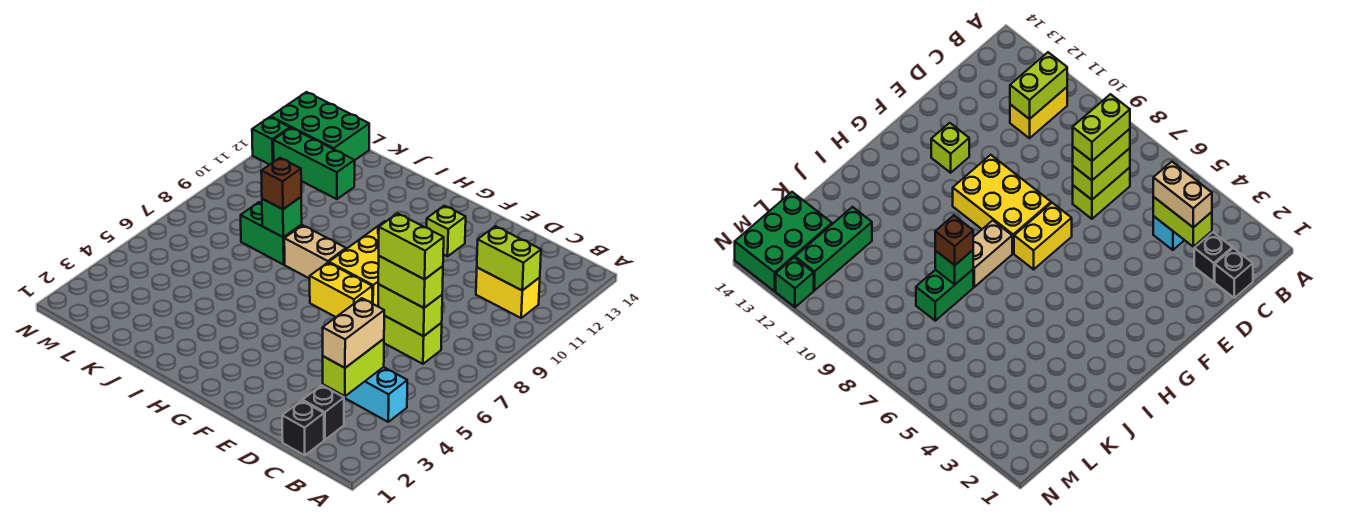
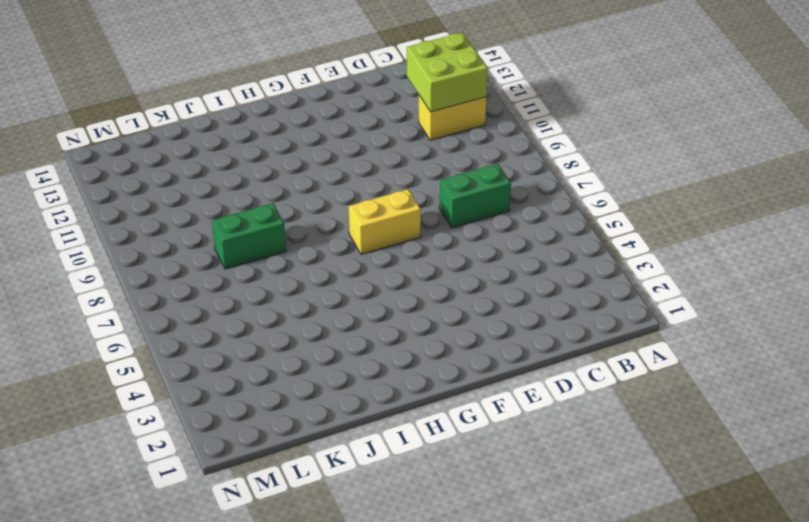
lime 2x2 brick [407,33,488,112] -> lime 1x2 brick [477,226,541,291]
green 1x2 brick [439,164,511,228] -> lime 1x2 brick [384,316,442,364]
none -> cyan 1x2 brick [343,367,407,422]
none -> black 1x1 brick [282,401,324,455]
none -> black 1x1 brick [303,385,344,440]

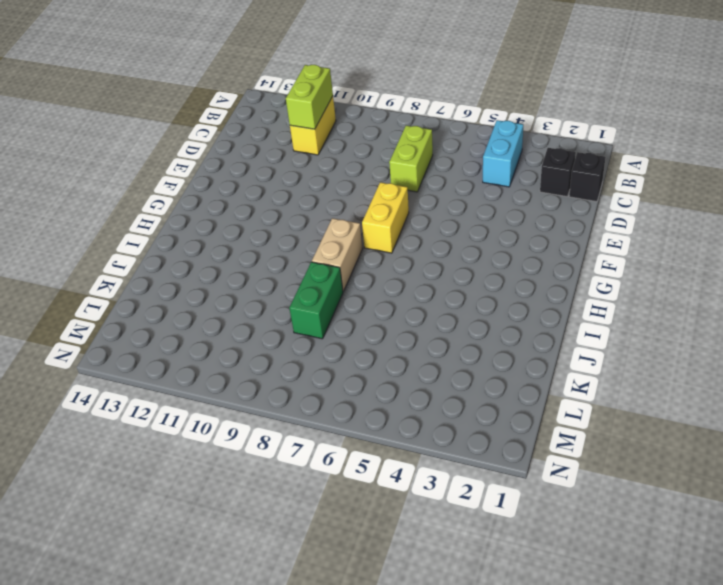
none -> yellow 2x3 brick [329,221,386,306]
none -> lime 1x1 brick [427,206,466,256]
none -> green 1x3 brick [273,128,355,199]

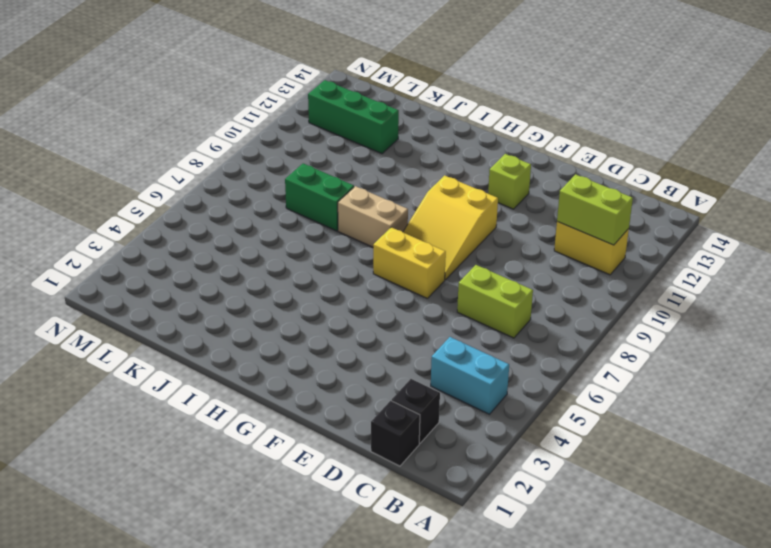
yellow 2x3 slope [403,175,498,280] -> yellow 2x3 brick [329,221,386,306]
none -> green 2x3 brick [271,92,369,160]
none -> green 1x1 brick [252,117,290,165]
none -> lime 1x2 brick [323,339,384,396]

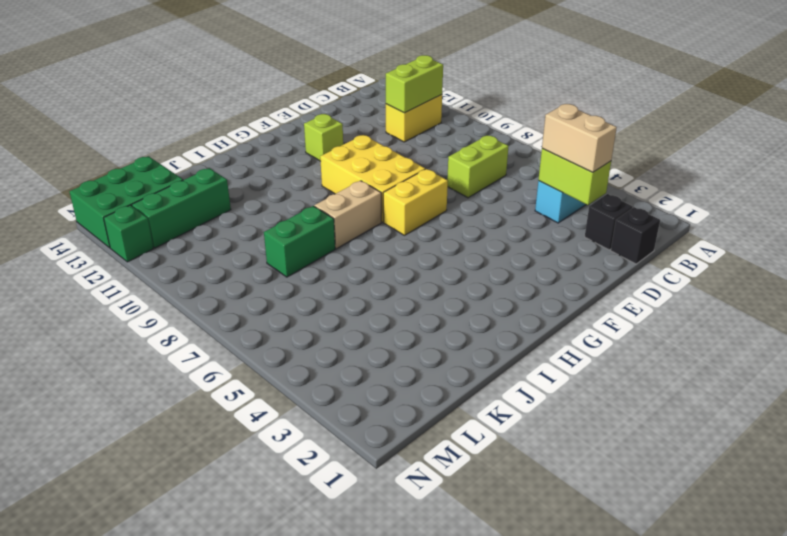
none -> lime 1x2 brick [378,284,442,336]
none -> green 1x1 brick [262,197,302,237]
none -> lime 1x2 brick [378,256,443,308]

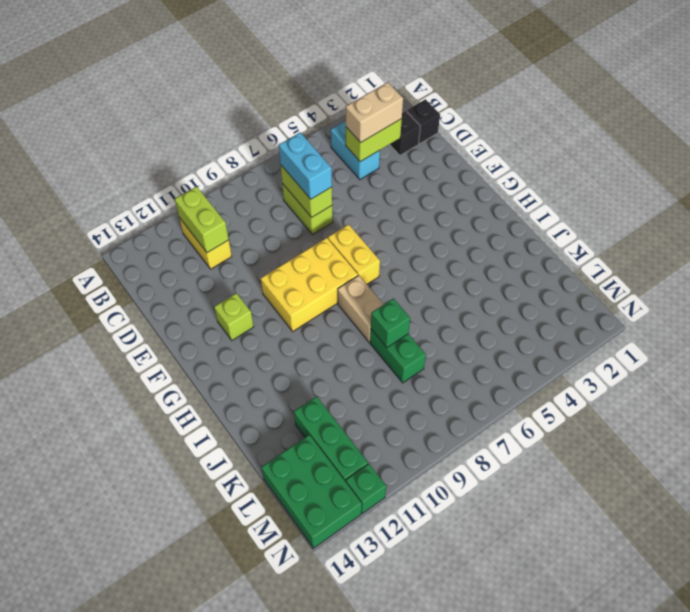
cyan 1x2 brick [279,133,332,199] -> lime 1x2 brick [378,256,443,308]
none -> brown 1x1 brick [261,158,301,209]
none -> lime 1x2 brick [379,213,444,279]

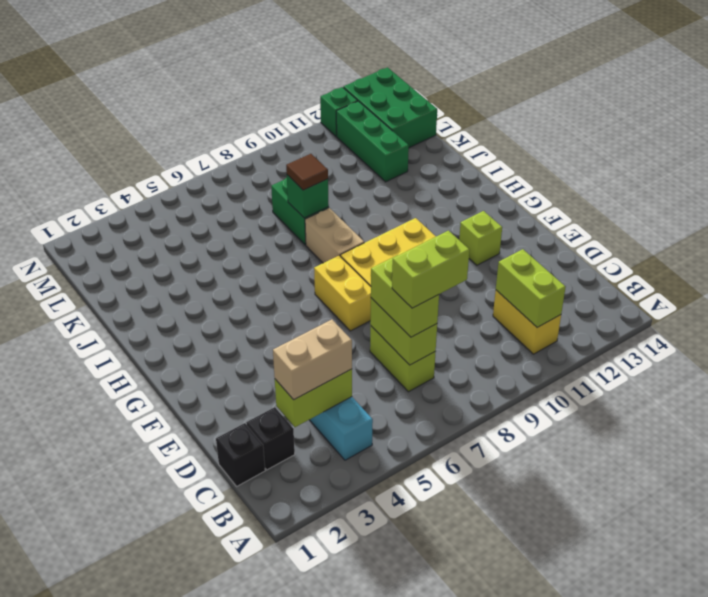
lime 1x2 brick [392,231,470,308] -> lime 1x2 brick turned to [379,213,444,279]
brown 1x1 tile [286,154,328,190] -> brown 1x1 brick [261,158,301,209]

